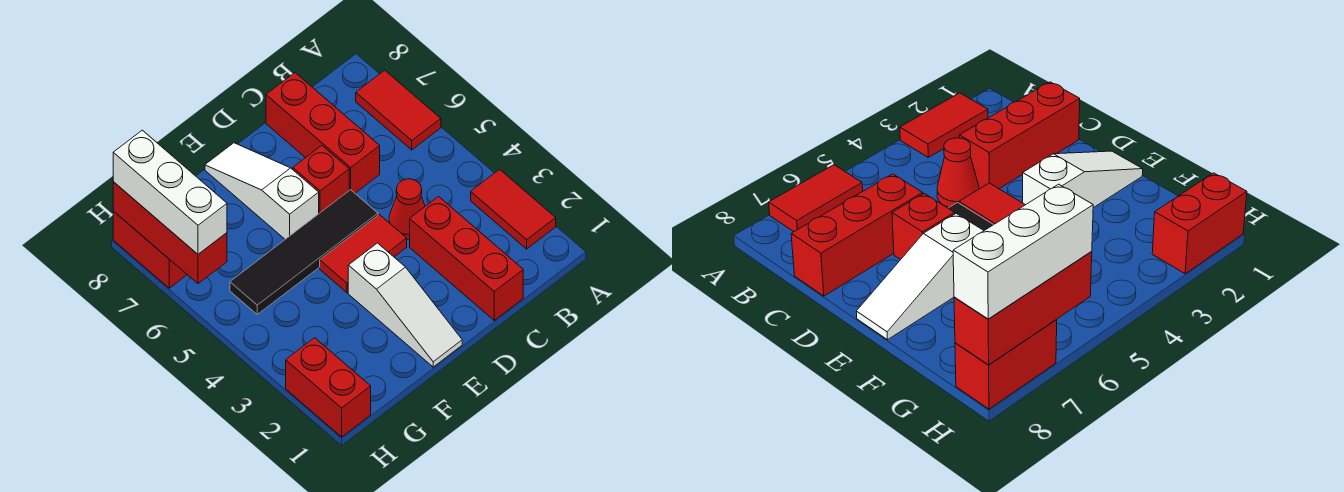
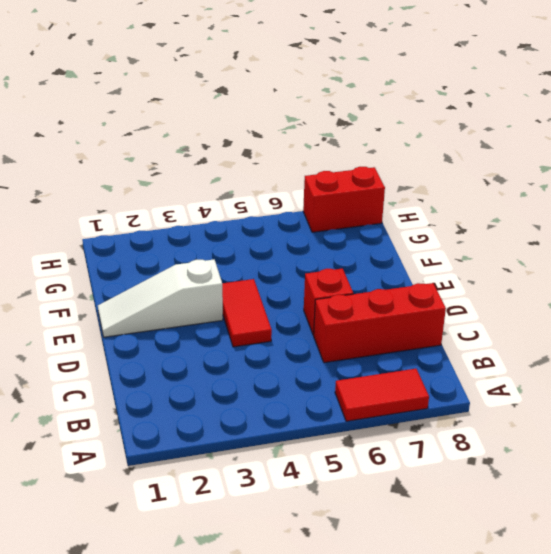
none -> red 1x2 tile [471,169,556,249]
none -> red 1x3 brick [410,196,523,320]
none -> red 1x1 cone [389,179,425,239]

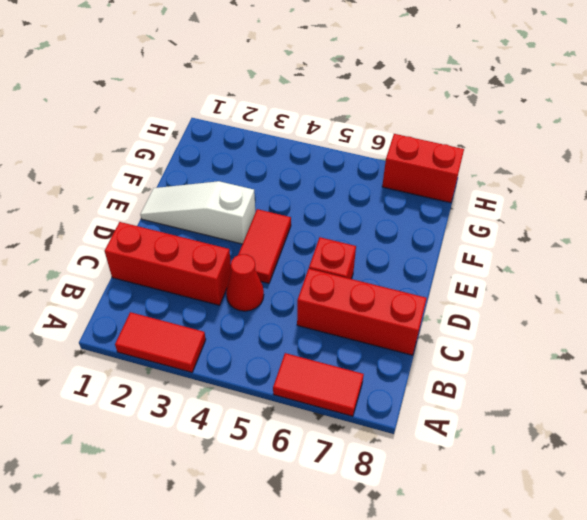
none -> black 1x4 tile [230,190,378,314]
none -> white 1x3 slope [205,143,319,239]
none -> red 1x2 brick [286,338,371,437]

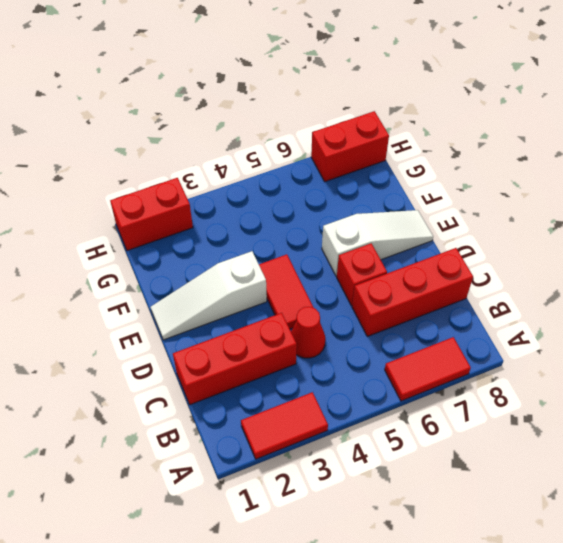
none -> black 1x4 tile [230,190,378,314]
none -> red 1x3 brick [113,182,227,284]
none -> white 1x3 brick [113,130,227,254]

